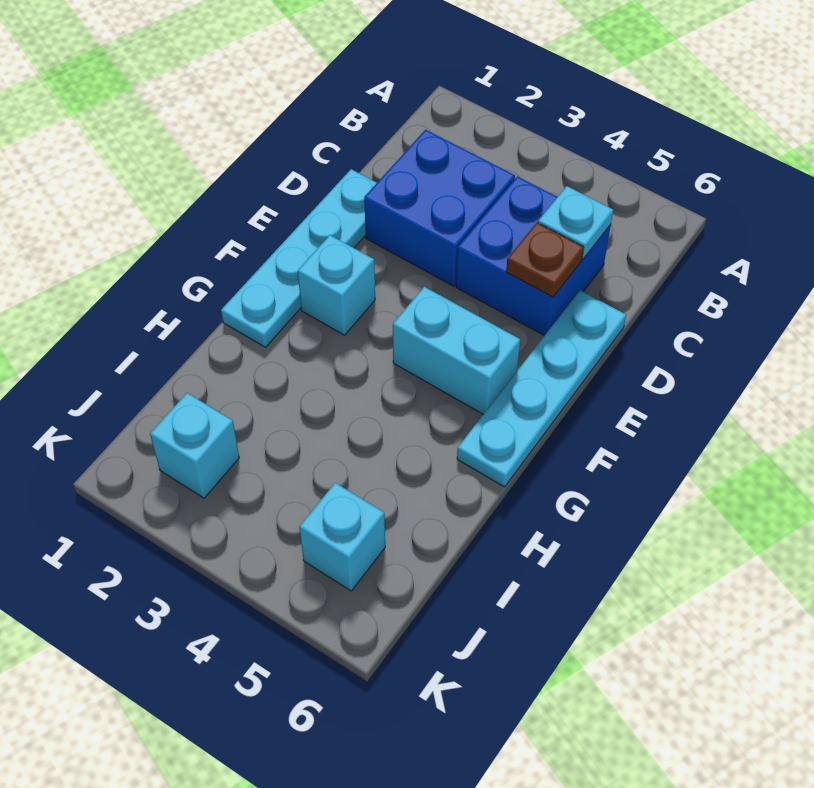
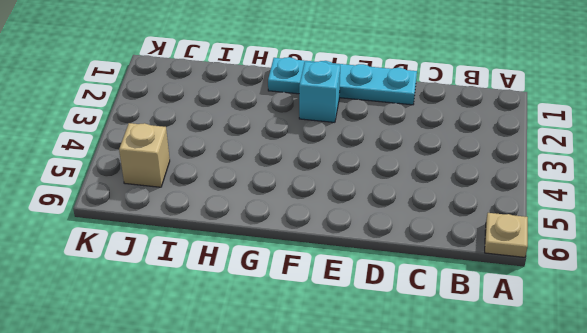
tan 1x1 plate [485,213,528,257] -> none
tan 1x1 brick [119,123,170,187] -> cyan 1x1 brick [299,483,385,591]
none -> blue 2x2 brick [364,130,515,286]
none -> blue 2x2 brick [456,177,611,335]

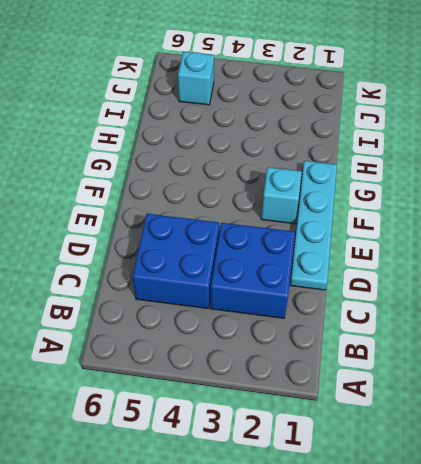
none -> cyan 1x4 plate [457,290,626,487]
none -> cyan 1x2 brick [393,287,520,414]

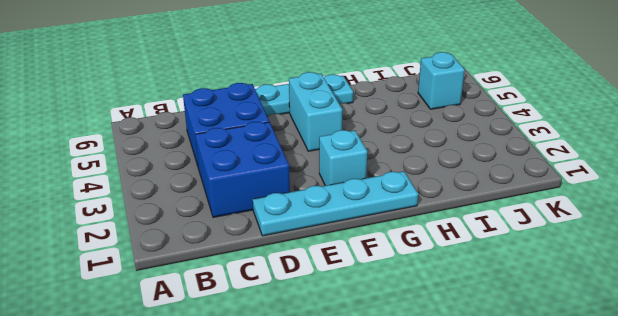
none -> cyan 1x1 brick [150,393,239,498]
none -> cyan 1x1 plate [538,186,613,259]

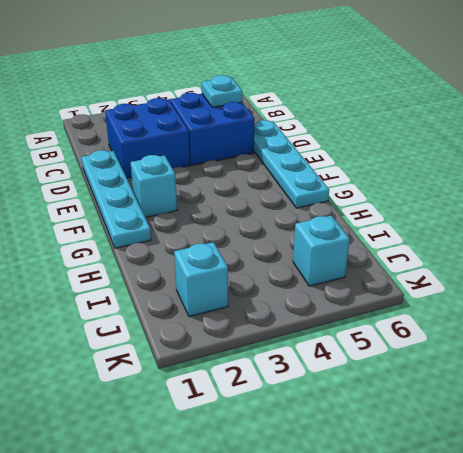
none -> cyan 1x2 brick [393,287,520,414]
none -> brown 1x1 plate [506,223,584,297]

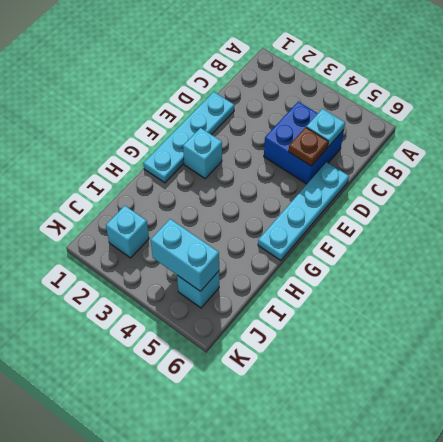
cyan 1x2 brick [151,219,219,291] -> cyan 1x2 brick moved to [393,287,520,414]
none -> blue 2x2 brick [364,130,515,286]

